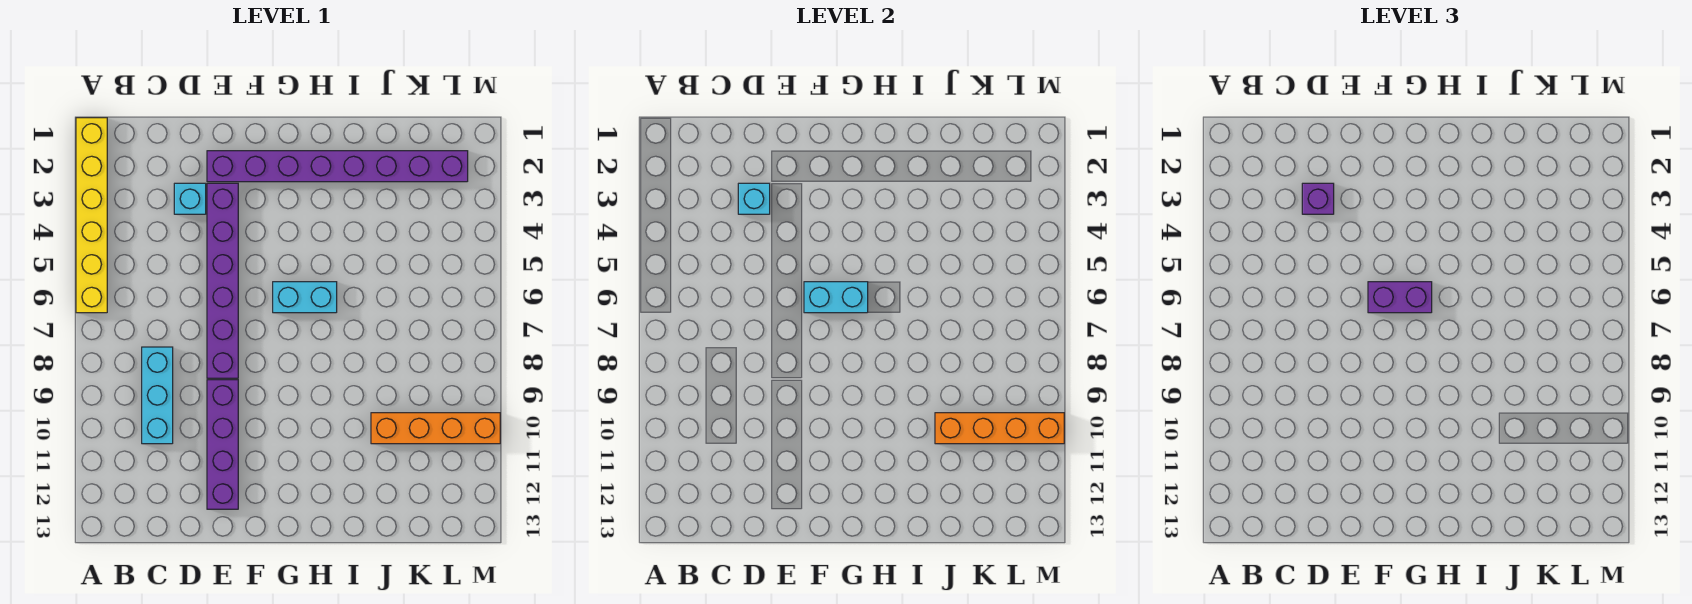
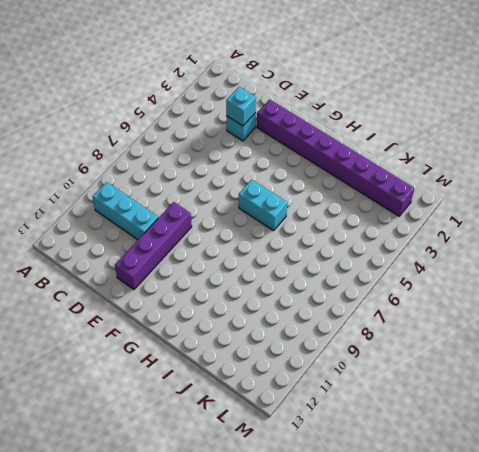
cyan 1x3 brick [93,182,158,240] -> cyan 1x3 brick turned to [142,347,173,444]
none -> yellow 1x6 brick [76,118,107,313]
none -> purple 1x6 brick [207,183,238,378]
none -> orange 1x4 brick [371,413,500,444]

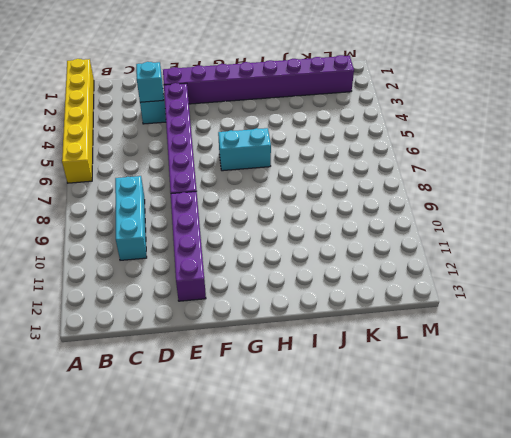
none -> orange 1x4 brick [371,413,500,444]
none -> cyan 1x2 brick [804,282,868,313]
none -> orange 1x4 brick [935,413,1064,444]

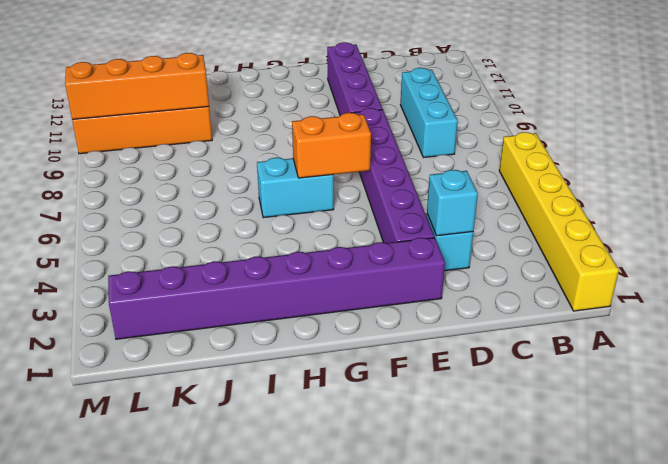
orange 1x2 brick [292,113,371,178] -> cyan 1x2 brick [804,282,868,313]
none -> purple 1x1 brick [1302,183,1334,214]
none -> purple 1x2 brick [1368,282,1432,313]

